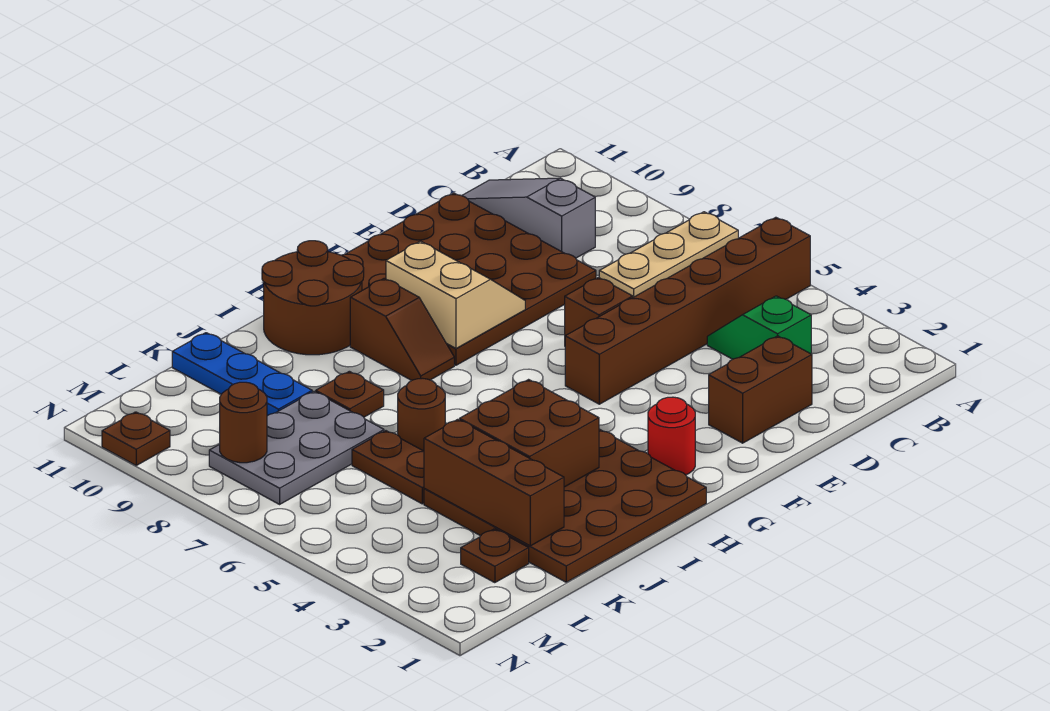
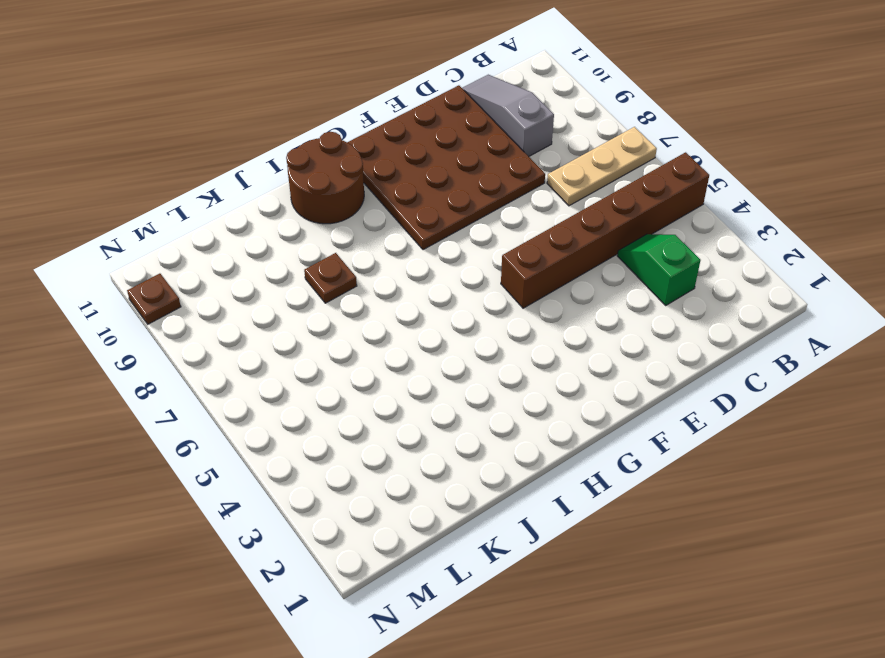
none -> brown 1x2 brick [709,336,812,443]
none -> brown 1x1 brick [565,277,633,336]
none -> red 1x1 round brick [648,397,695,475]

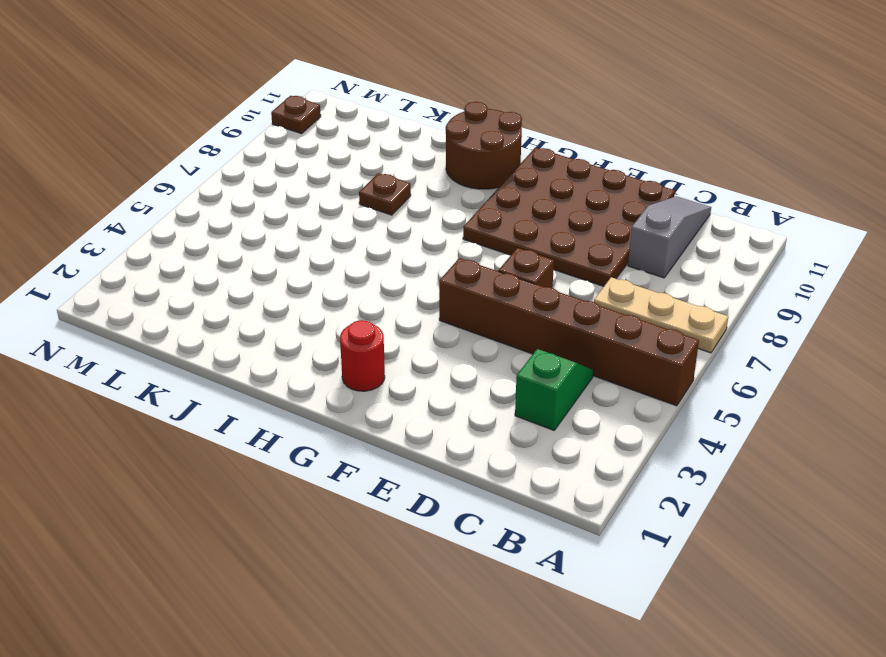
none -> brown 1x2 brick [709,336,812,443]
none -> brown 4x4 plate [424,429,706,582]
none -> brown 1x2 slope [350,278,454,381]

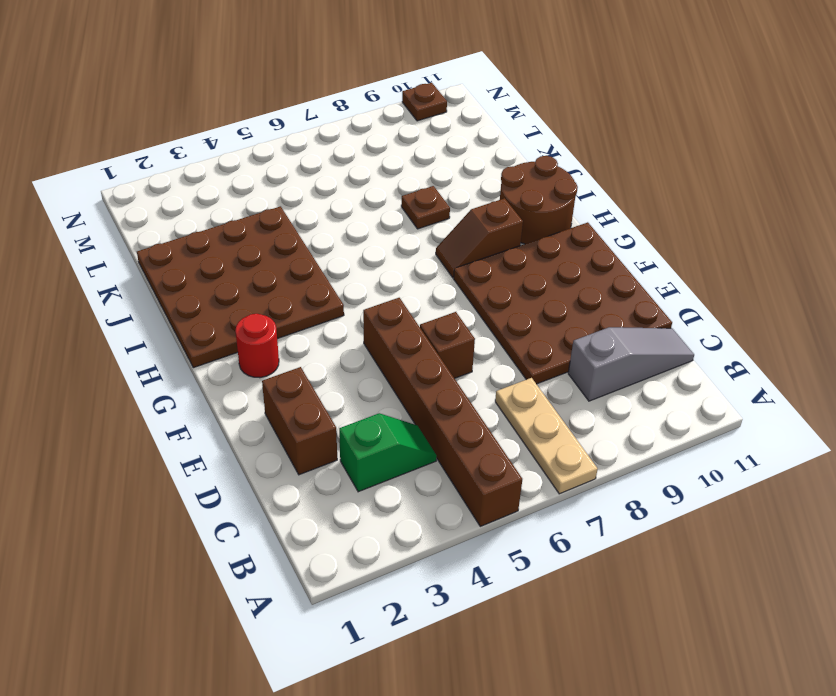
none -> brown 1x1 round brick [398,378,445,451]
none -> brown 1x2 plate [352,431,424,504]
none -> grey 2x3 plate [209,391,384,504]

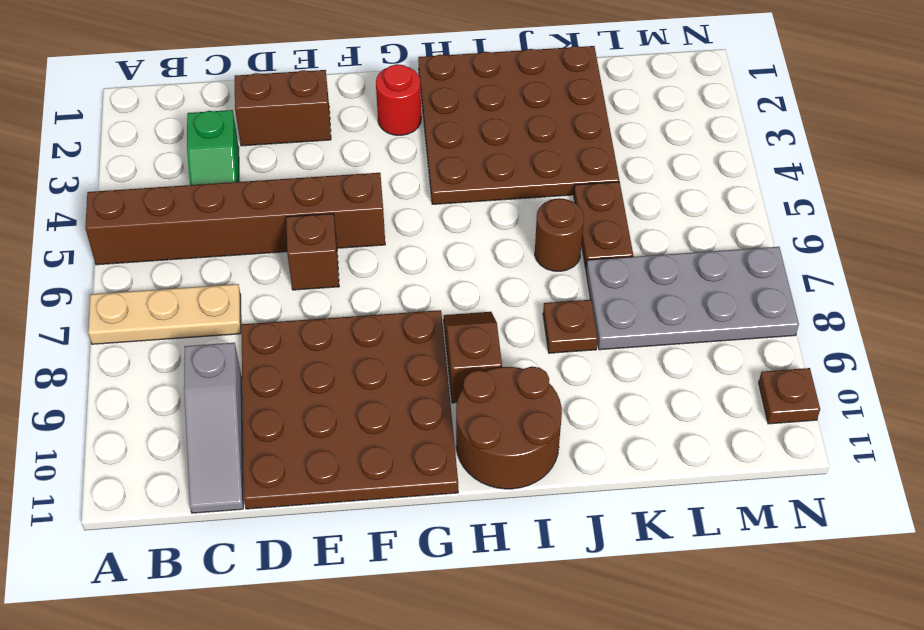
grey 2x4 plate [586,247,799,350] -> grey 2x3 plate [209,391,384,504]
none -> blue 1x3 plate [172,333,312,416]
none -> brown 1x1 plate [461,529,529,583]
none -> tan 2x2 slope [386,241,525,348]

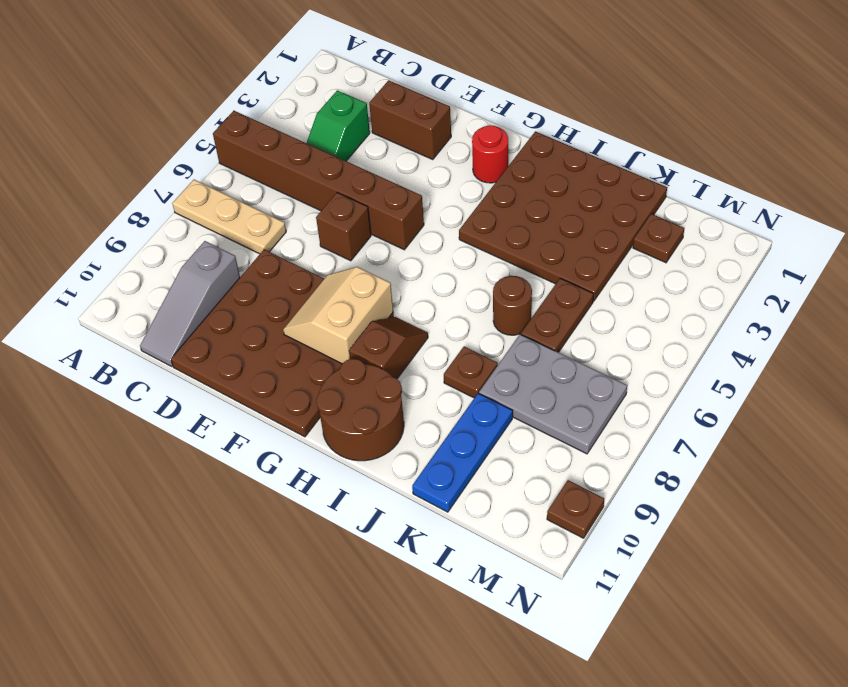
none -> brown 2x2 brick [460,380,599,487]
none -> brown 1x3 brick [424,419,564,546]
none -> brown 1x1 round brick [220,382,267,463]

